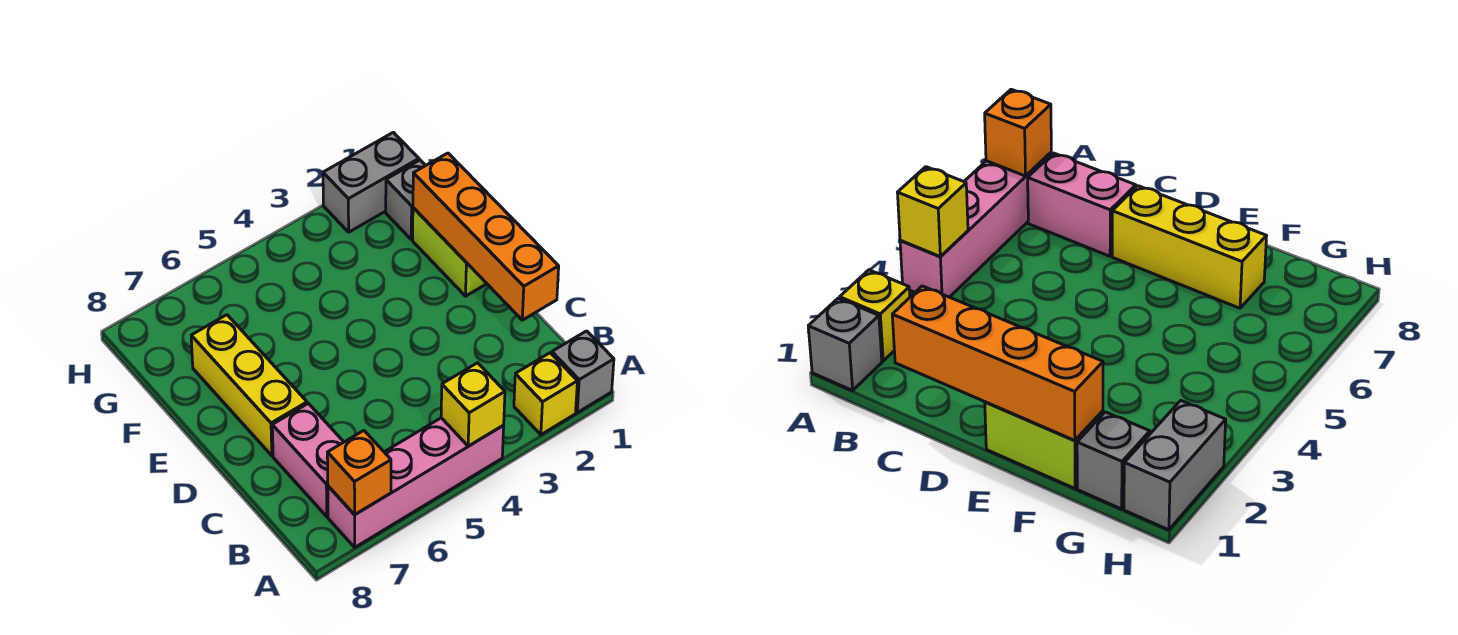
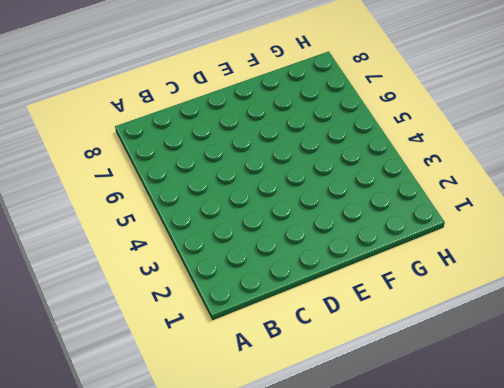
none -> grey 1x1 brick [552,331,614,413]
none -> yellow 1x1 brick [514,353,577,435]

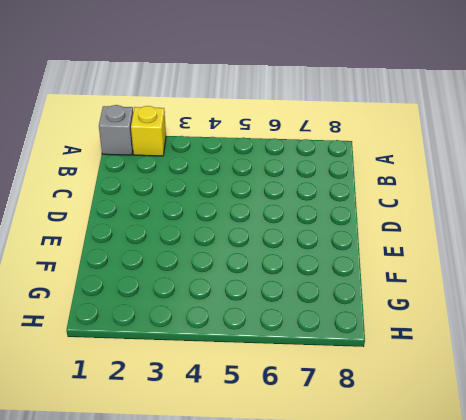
none -> pink 1x4 brick [328,418,504,547]
none -> pink 1x2 brick [272,403,343,516]

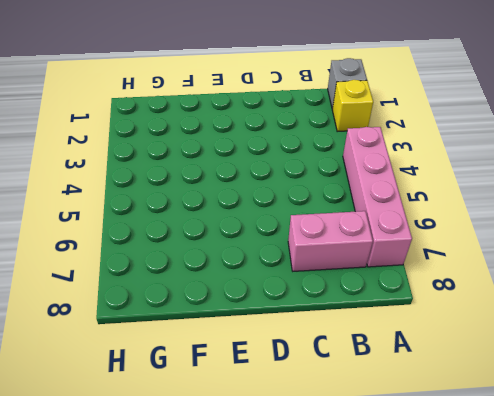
none -> yellow 1x3 brick [191,315,307,456]
none -> lime 1x2 brick [413,208,487,296]

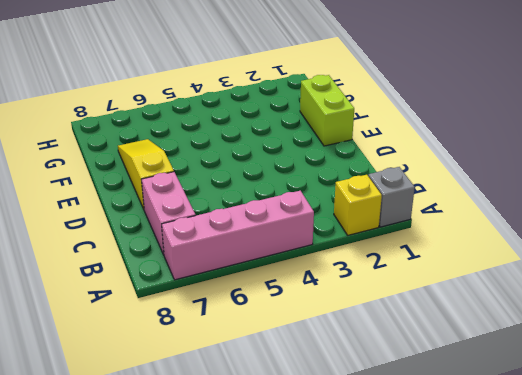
yellow 1x3 slope [118,139,174,209] -> yellow 1x3 brick [191,315,307,456]
none -> grey 1x1 brick [386,160,426,239]
none -> grey 1x2 brick [323,132,419,232]

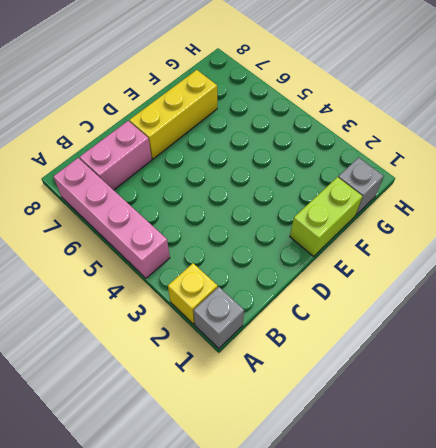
none -> grey 1x2 brick [323,132,419,232]
none -> yellow 1x1 brick [441,363,505,446]

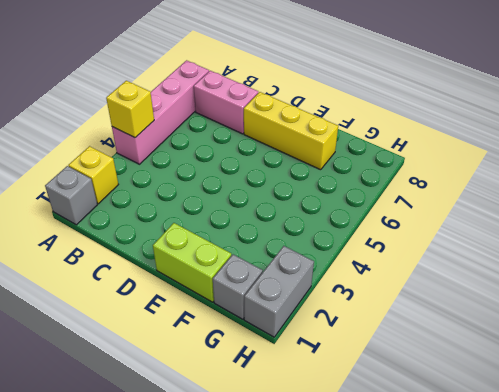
none -> orange 1x1 brick [327,431,391,515]
none -> orange 1x4 brick [413,153,559,320]

